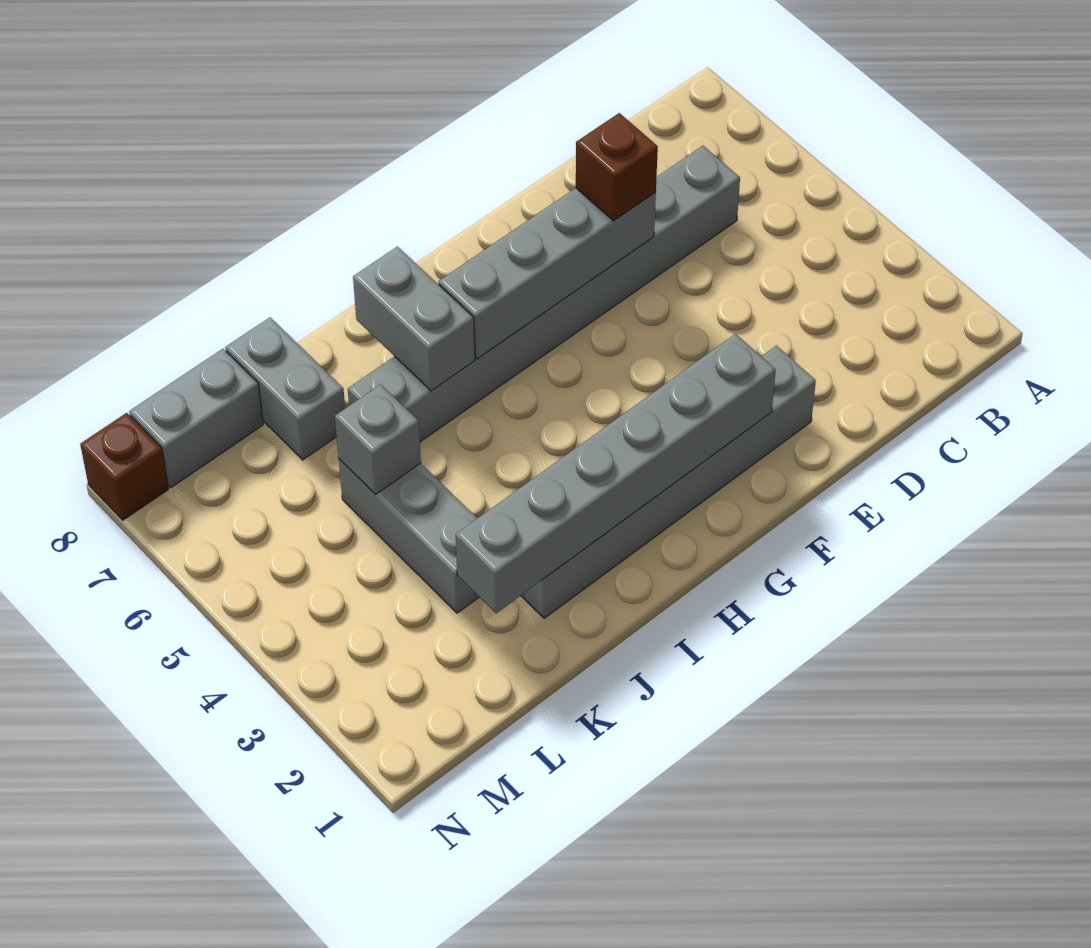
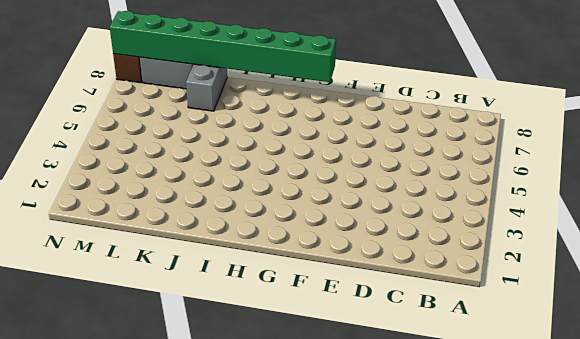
green 1x8 brick [110,11,336,82] -> none
none -> grey 1x8 brick [348,146,740,442]
none -> grey 1x6 brick [521,346,816,618]

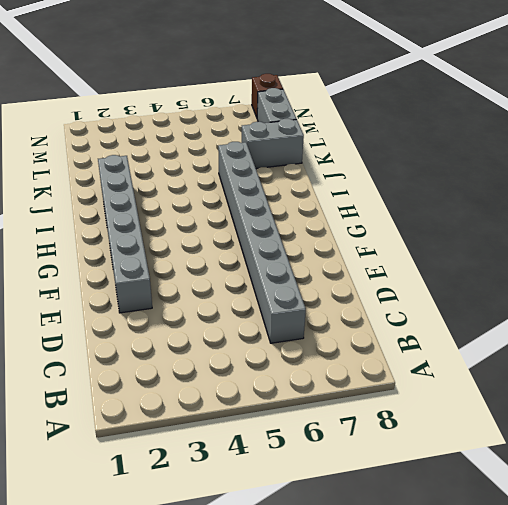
none -> grey 1x3 brick [339,459,479,613]
none -> grey 1x4 brick [439,188,656,359]

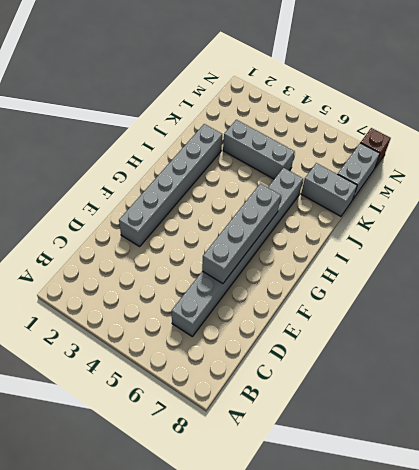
none -> grey 1x6 brick [456,334,776,613]
none -> grey 1x2 brick [353,247,475,391]

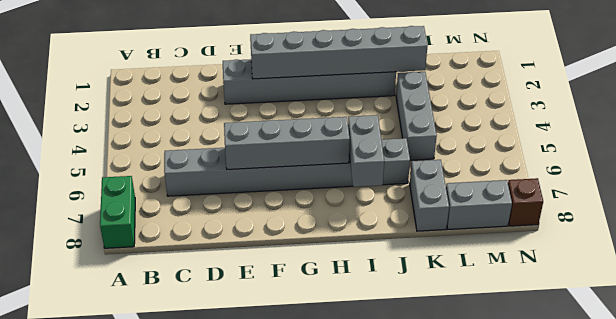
green 1x2 brick [100,176,135,248] -> none
none -> grey 1x1 brick [335,384,421,495]
none -> brown 1x1 brick [576,113,658,221]

